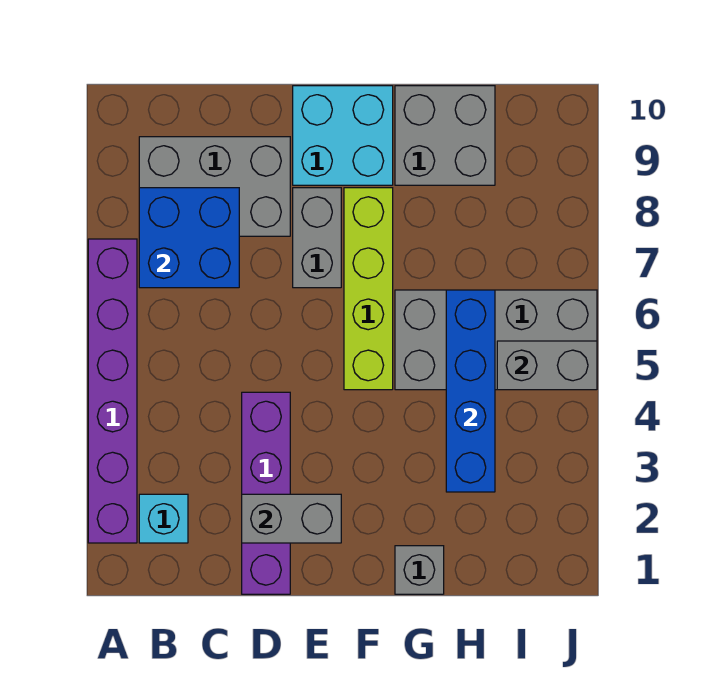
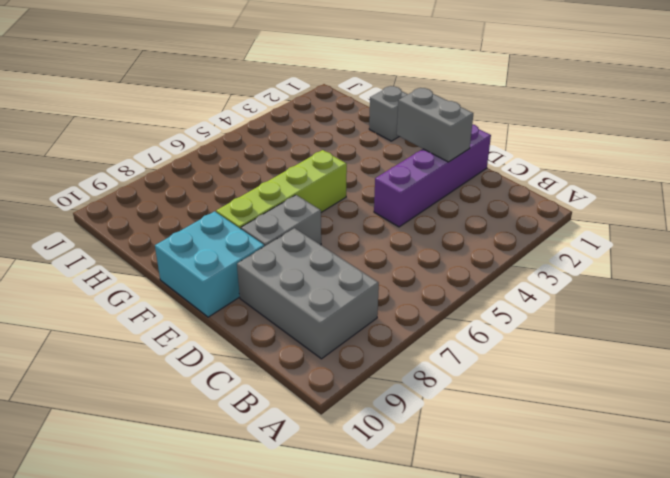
none -> purple 1x6 brick [88,239,137,543]
none -> cyan 1x1 brick [139,494,188,543]
none -> grey 2x4 brick [395,290,597,390]

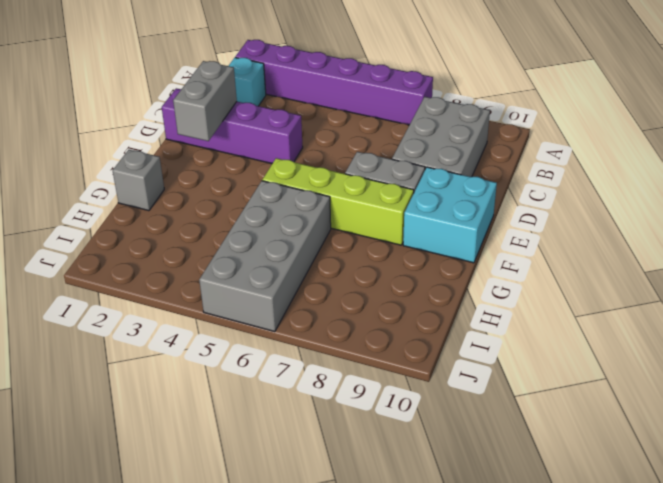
none -> grey 2x2 brick [395,86,495,185]
none -> blue 2x2 brick [139,188,239,288]
none -> blue 1x4 brick [446,290,495,492]

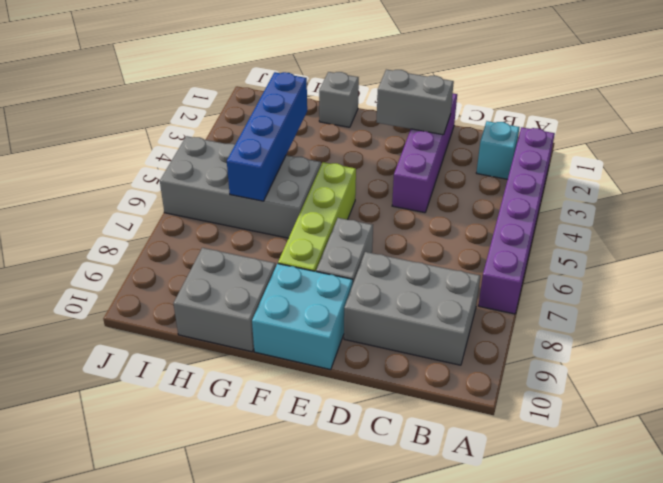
none -> blue 2x2 brick [139,188,239,288]
none -> grey 1x2 brick [497,341,597,390]

